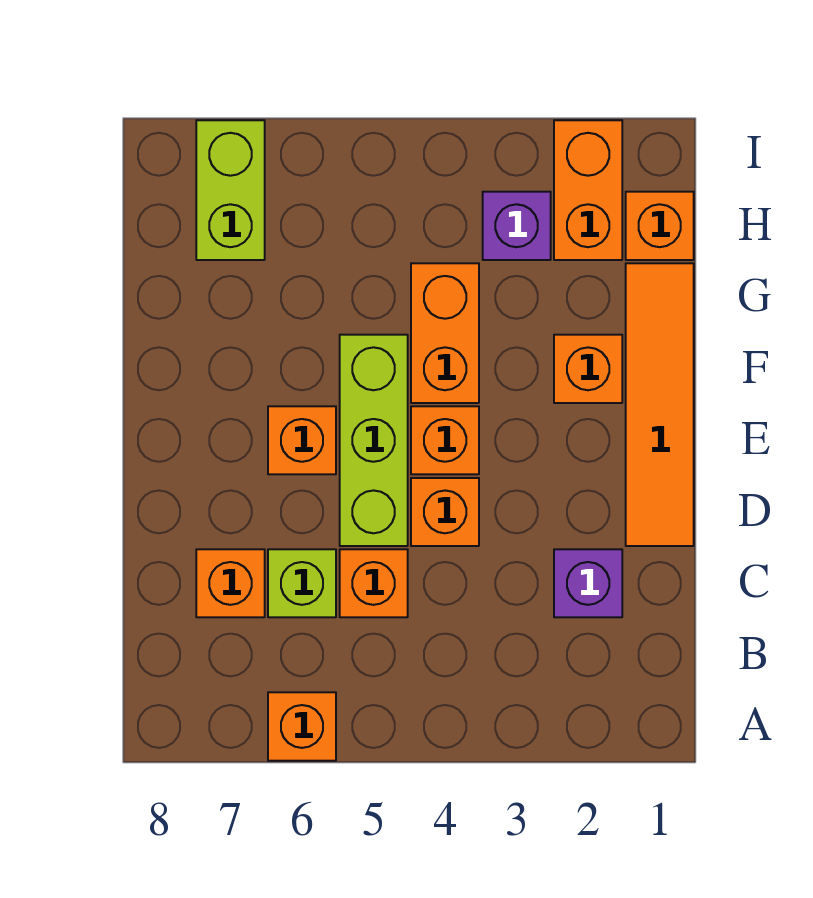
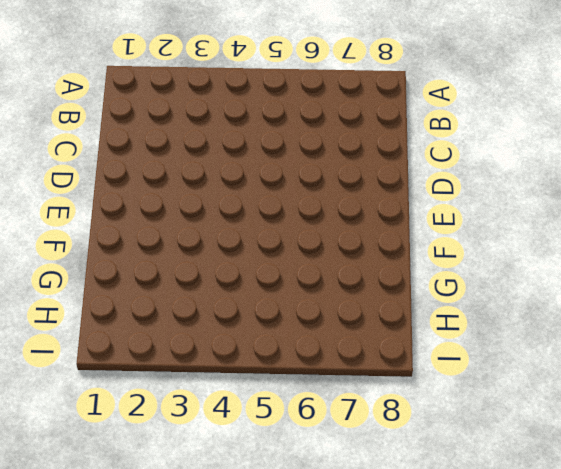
none -> orange 1x1 brick [268,692,336,761]
none -> purple 1x1 brick [554,549,622,617]
none -> orange 1x1 brick [340,549,408,617]

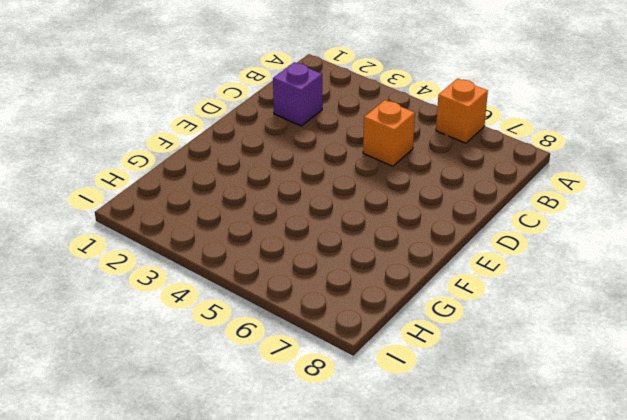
none -> lime 1x1 brick [268,549,336,617]
none -> orange 1x1 brick [196,549,265,617]
none -> orange 1x4 tile [626,263,694,546]

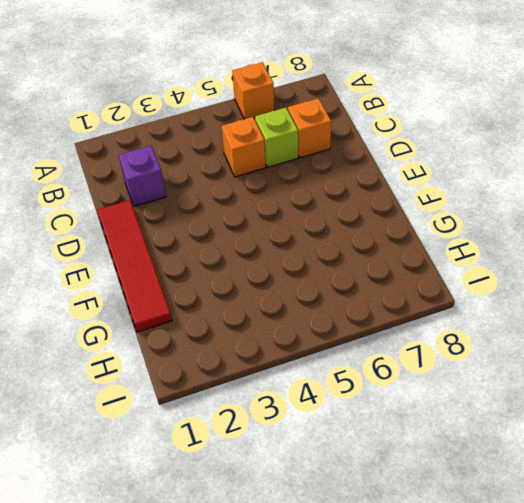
red 1x4 tile [97,200,172,332] -> orange 1x4 tile [626,263,694,546]
none -> orange 1x1 brick [411,478,479,546]
none -> lime 1x3 brick [340,335,408,546]
none -> orange 1x1 brick [411,406,479,474]

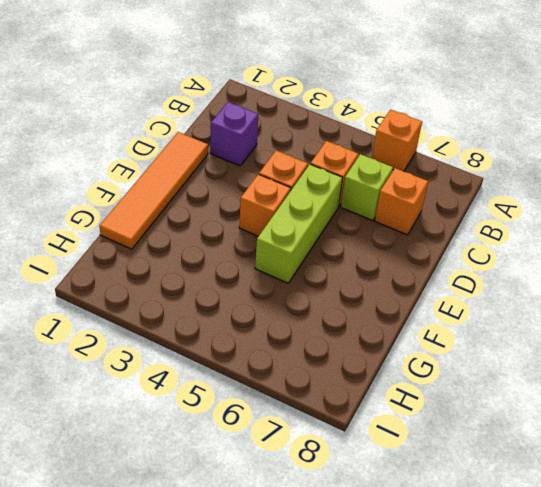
none -> orange 1x1 brick [268,406,336,474]
none -> orange 1x1 brick [554,335,622,403]
none -> orange 1x2 brick [411,263,479,403]

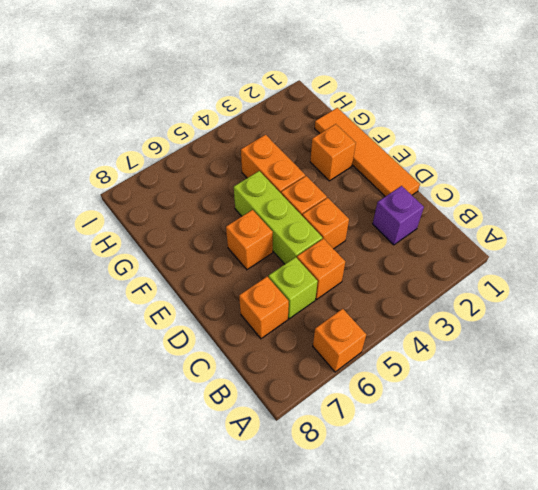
none -> orange 1x1 brick [626,192,694,260]
none -> orange 1x2 brick [554,120,622,260]
none -> purple 1x1 brick [483,192,551,260]

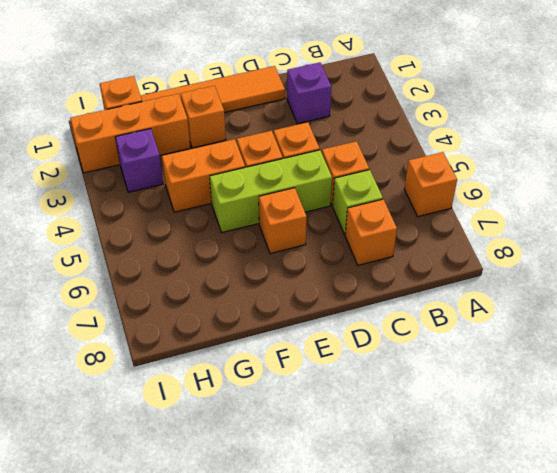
orange 1x3 brick [70,94,190,173] -> orange 1x2 brick [554,120,622,260]
none -> lime 1x2 brick [196,120,265,260]

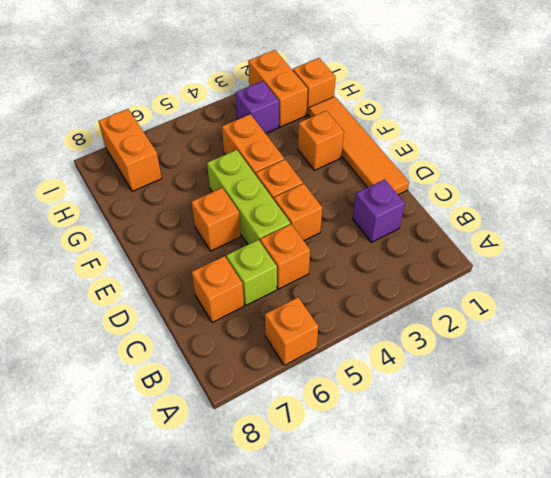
orange 1x2 brick [99,109,162,192] -> lime 1x2 brick [196,120,265,260]

